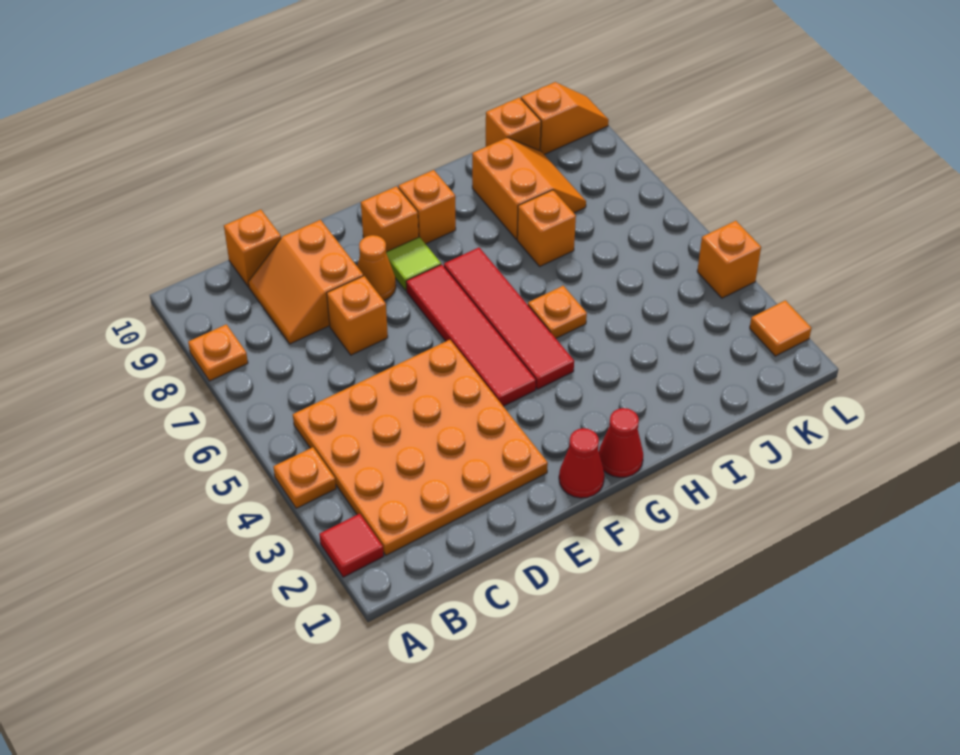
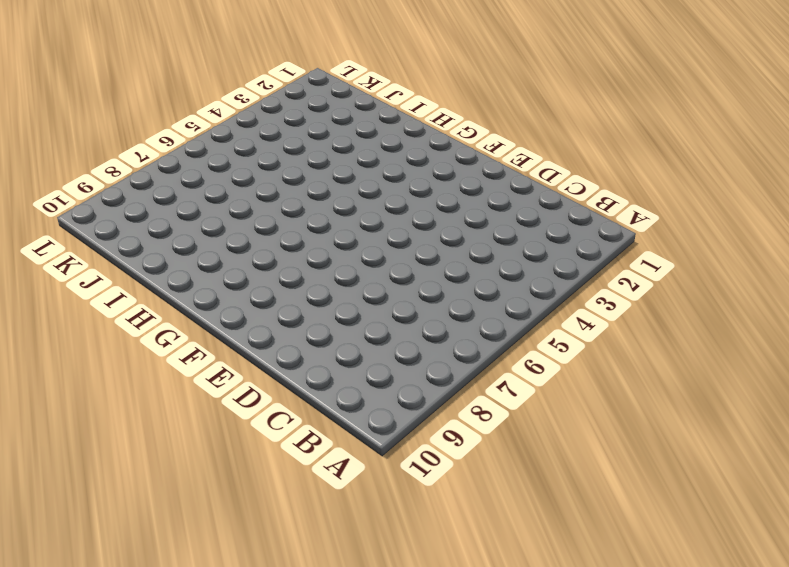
none -> red 1x1 tile [319,514,384,577]
none -> orange 1x1 plate [273,447,336,508]
none -> orange 1x1 plate [188,324,248,381]

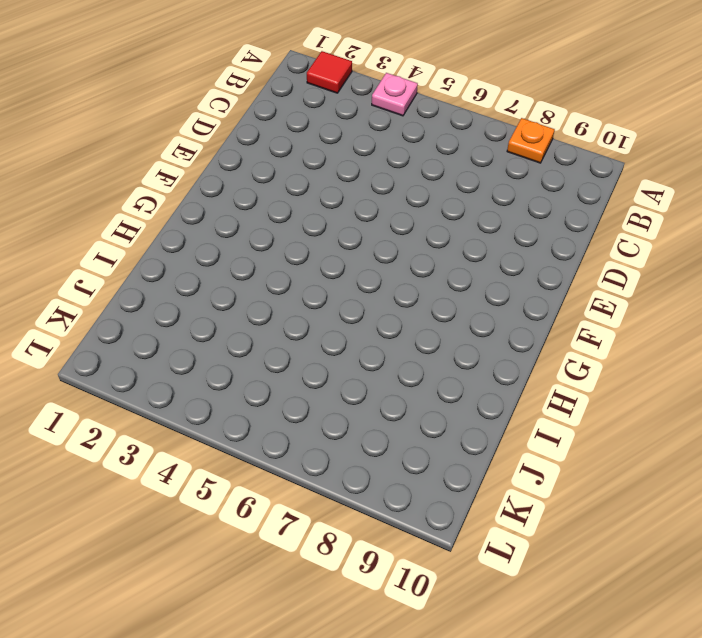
pink 1x1 plate [372,73,418,116] -> orange 1x1 plate [273,447,336,508]
none -> orange 4x4 plate [293,340,548,555]
none -> orange 2x2 slope [248,220,363,344]
none -> orange 1x1 brick [224,210,281,287]

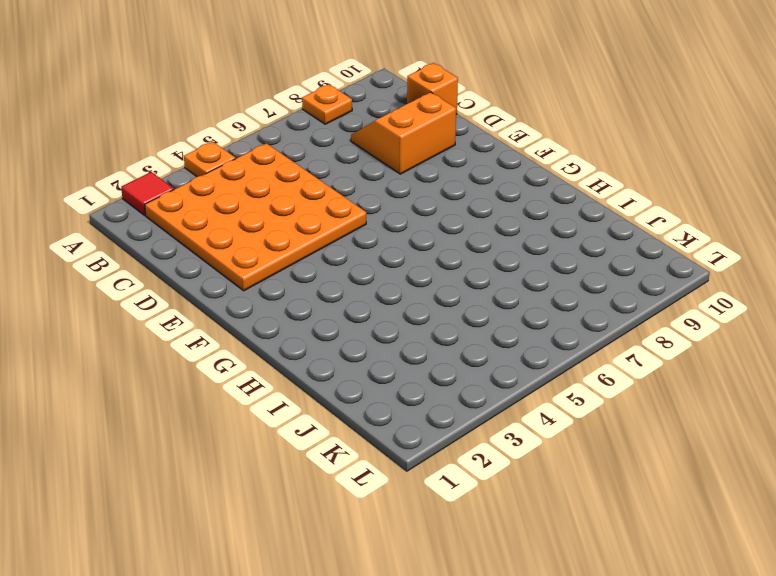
none -> orange 1x1 brick [327,276,388,355]
none -> orange 1x1 cone [357,235,396,300]
none -> red 1x1 cone [559,428,604,498]

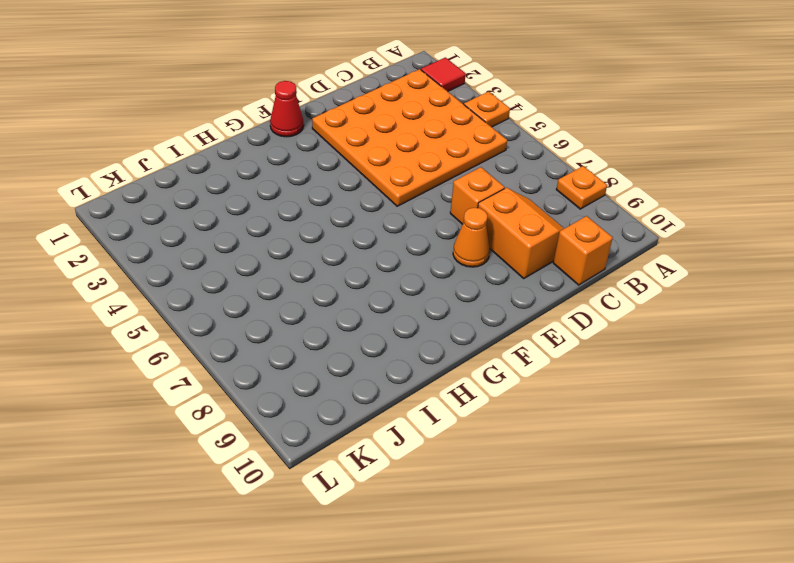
none -> red 1x4 tile [406,265,536,406]
none -> lime 1x1 tile [386,237,441,290]
none -> orange 1x1 brick [361,186,419,252]

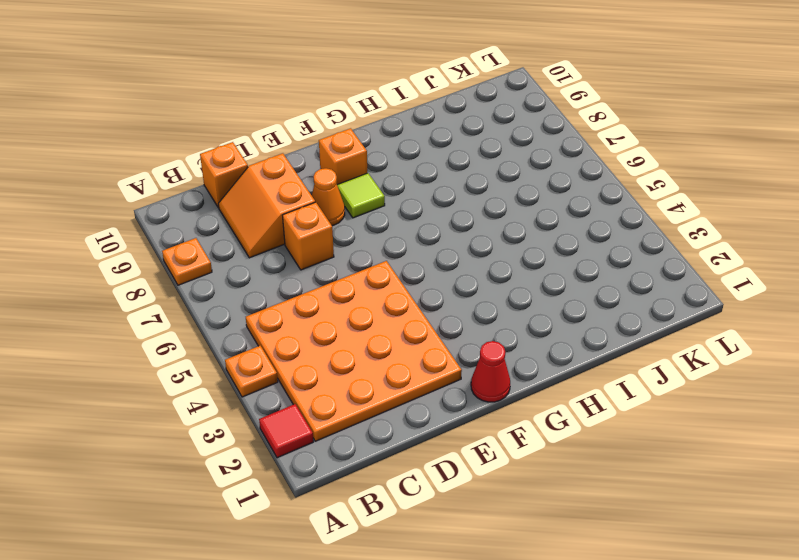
none -> red 1x4 tile [406,265,536,406]
none -> red 1x1 cone [599,408,643,477]
none -> red 1x4 tile [444,248,574,389]

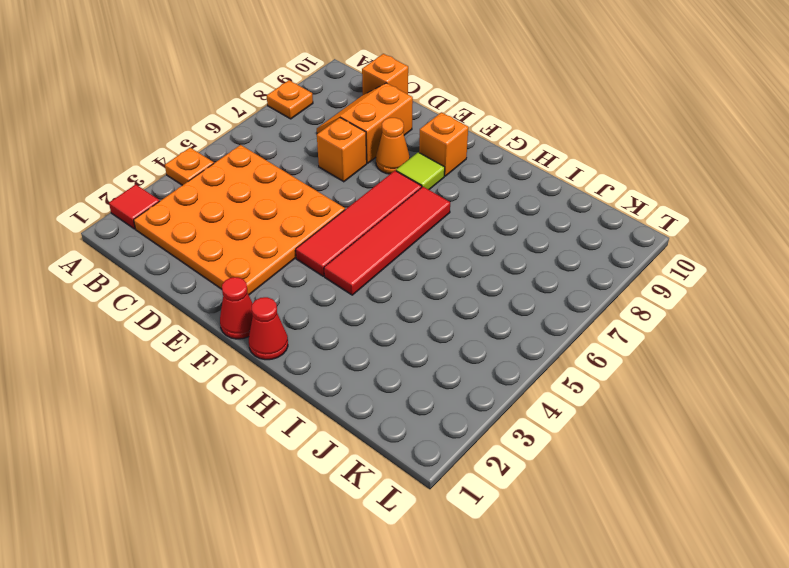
none -> orange 1x1 brick [398,170,456,244]
none -> orange 1x1 plate [528,286,587,338]
none -> orange 1x1 brick [517,190,576,266]

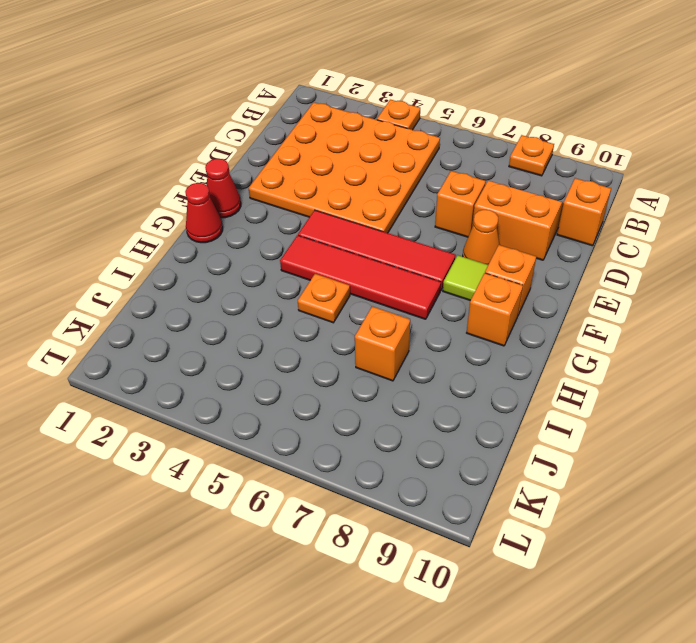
none -> red 1x1 tile [319,514,384,577]
none -> orange 2x2 slope [472,138,586,239]
none -> orange 1x1 brick [486,98,541,151]

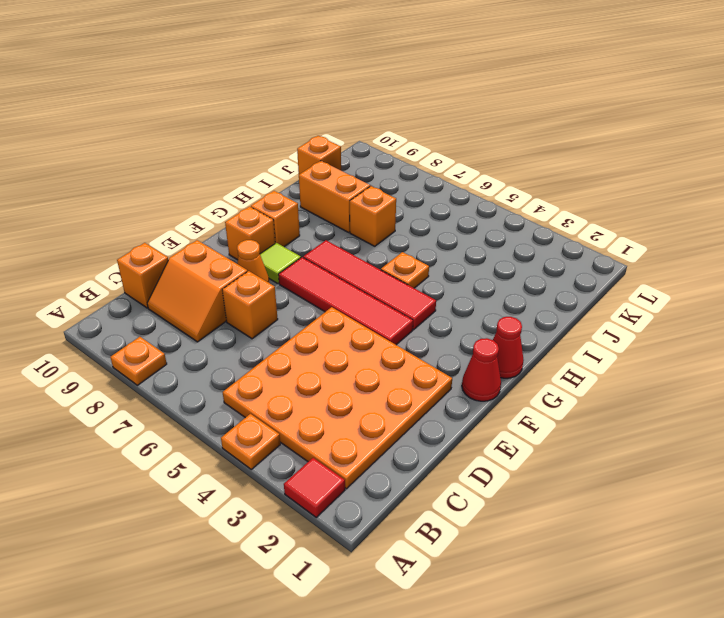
none -> orange 1x2 slope [521,82,609,155]
none -> orange 1x1 tile [750,300,811,356]
none -> orange 1x1 brick [697,221,761,298]

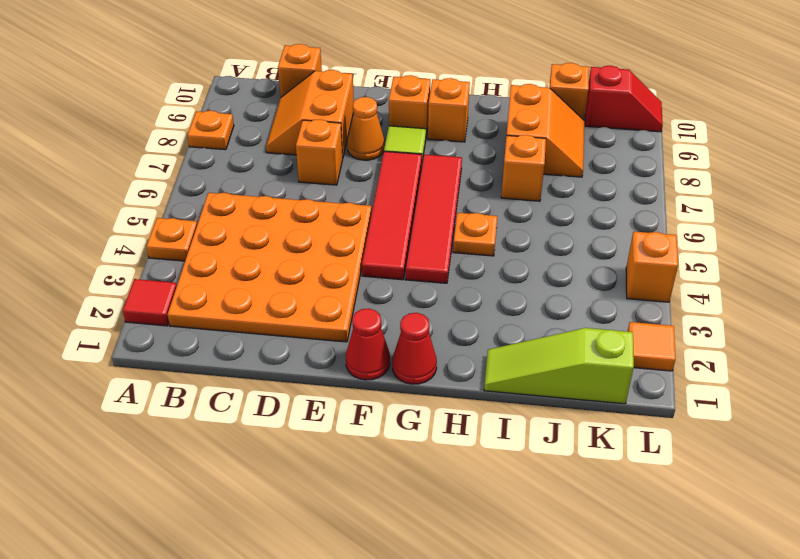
lime 1x3 slope [484,328,634,404] -> none
red 1x2 slope [585,66,663,132] -> orange 1x2 slope [521,82,609,155]

